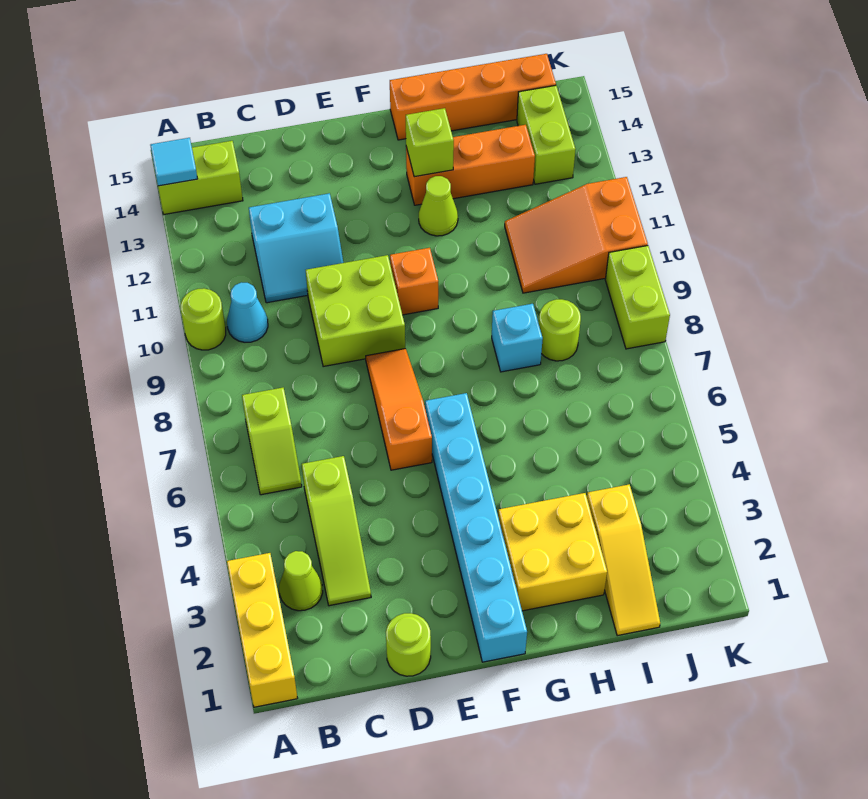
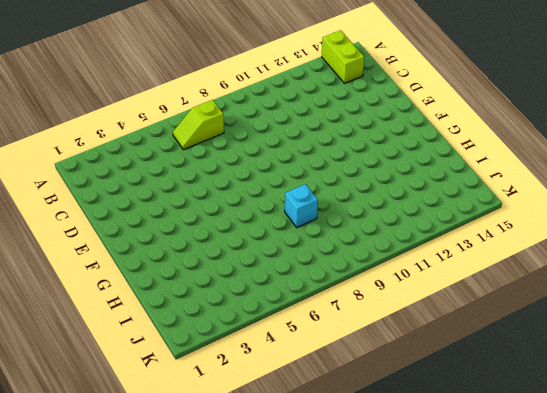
none -> yellow 1x3 brick [227,553,297,707]
none -> lime 1x1 round brick [181,288,226,350]
none -> lime 1x1 cone [279,551,323,611]

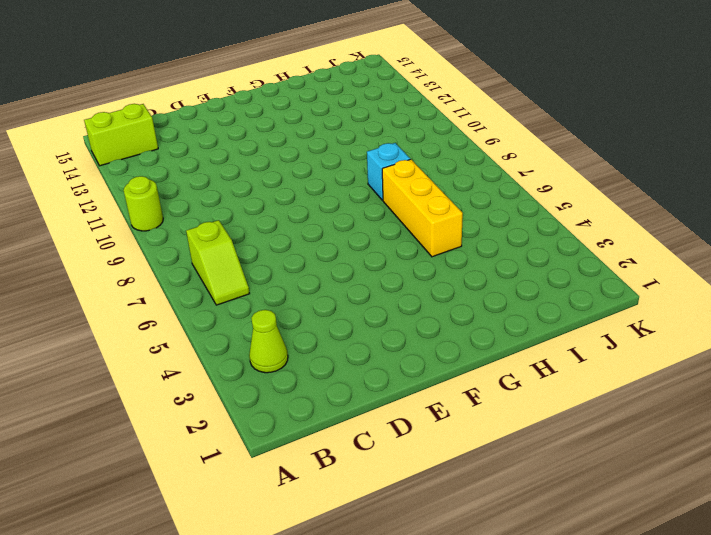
yellow 1x3 brick [382,159,463,257] -> yellow 1x3 brick moved to [227,553,297,707]
none -> cyan 1x1 cone [227,282,268,342]
none -> lime 1x3 slope [302,456,371,606]
none -> cyan 2x2 slope [249,193,343,303]

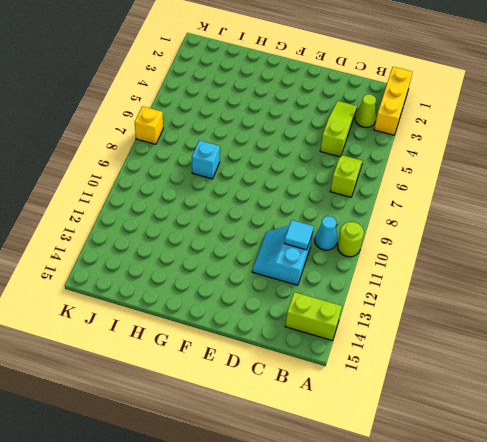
cyan 2x2 slope [252,226,313,285] -> cyan 2x2 slope turned to [249,193,343,303]
cyan 1x1 tile [284,220,314,250] -> cyan 1x1 tile moved to [150,138,198,186]
yellow 1x1 brick [135,106,163,144] -> none
none -> lime 1x1 round brick [386,613,431,676]
none -> lime 2x2 brick [306,255,405,367]
none -> orange 1x3 slope [366,349,432,470]

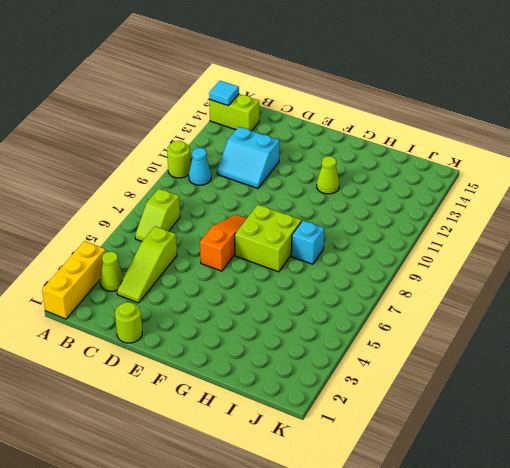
lime 2x2 brick [235,205,302,272] -> lime 2x2 brick moved to [306,255,405,367]
none -> cyan 1x6 brick [425,393,527,662]
none -> orange 1x1 brick [390,248,438,315]
none -> yellow 2x2 brick [498,493,607,611]

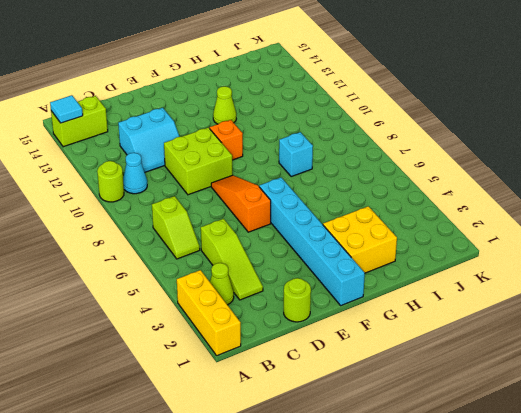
none -> orange 1x3 brick [406,125,535,205]
none -> orange 1x4 brick [390,54,556,140]
none -> yellow 1x3 slope [587,484,660,636]

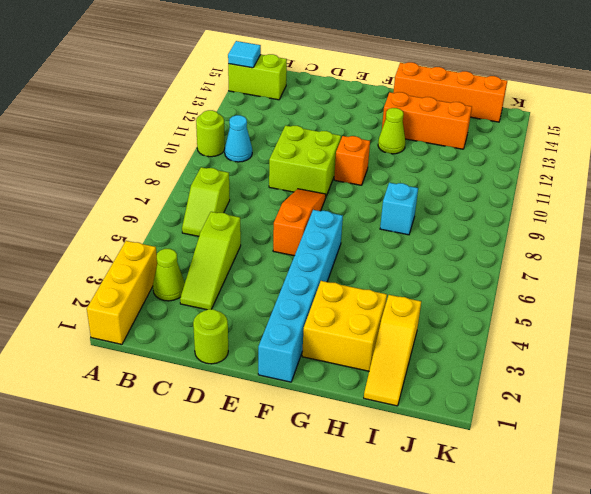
none -> cyan 2x2 slope [249,193,343,303]
none -> lime 1x1 round brick [539,299,581,361]
none -> orange 2x3 slope [505,177,648,293]

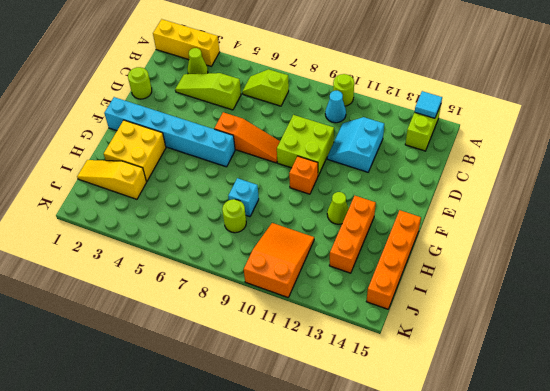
none -> lime 1x2 brick [517,85,576,184]
none -> lime 1x2 brick [605,246,670,349]
none -> lime 1x1 brick [406,108,454,177]

